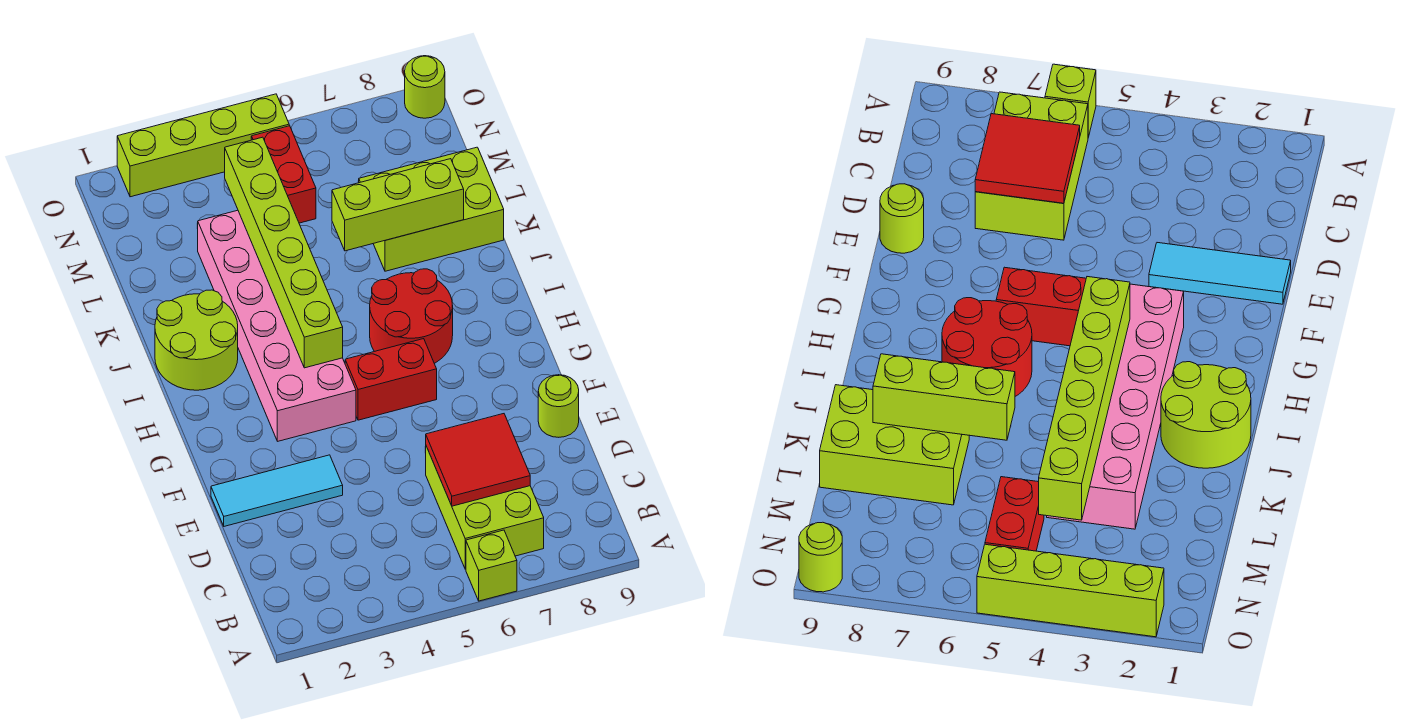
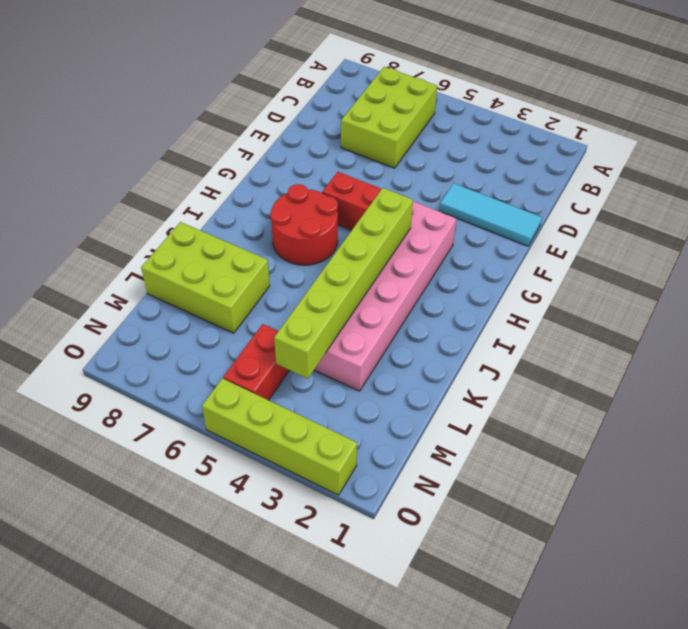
none -> lime 1x1 brick [466,530,517,601]
none -> lime 1x1 round brick [538,375,579,437]
none -> lime 2x2 round brick [155,290,238,390]

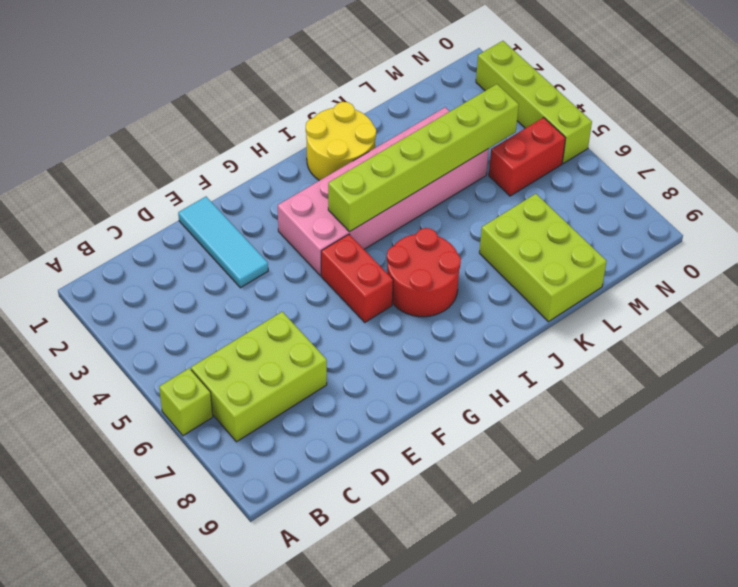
yellow 2x2 round brick [306,102,376,181] -> lime 2x2 round brick [155,290,238,390]
none -> lime 1x1 round brick [538,375,579,437]
none -> lime 1x1 round brick [405,56,445,118]
none -> red 2x2 tile [426,414,530,506]

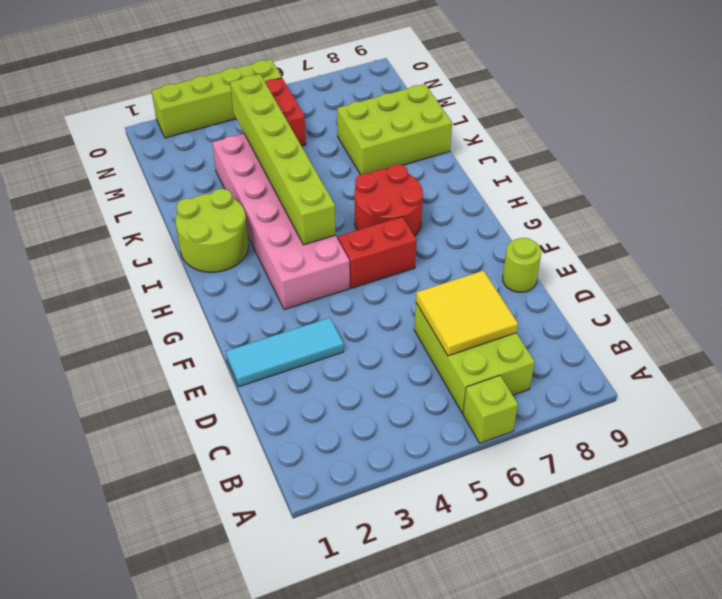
yellow 2x2 tile [416,271,518,356] -> red 2x2 tile [426,414,530,506]
none -> lime 1x1 round brick [405,56,445,118]
none -> lime 1x3 brick [332,159,464,251]

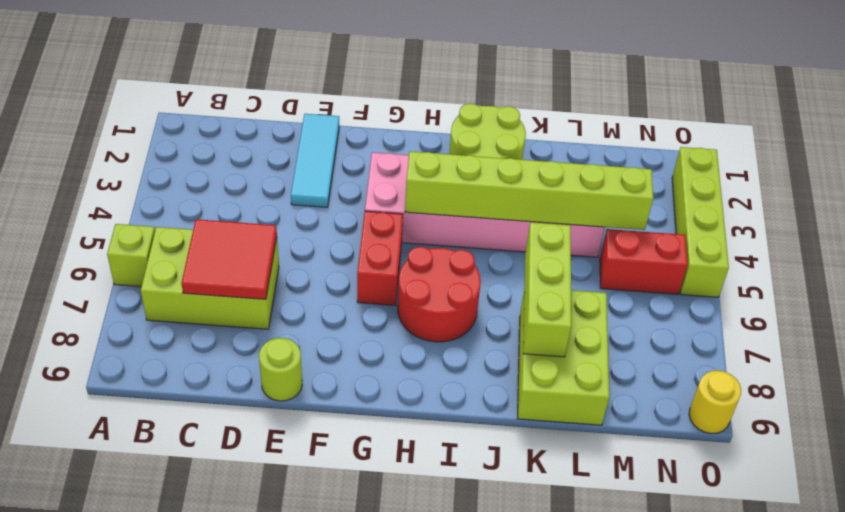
yellow 1x1 round brick [689,371,741,434] -> lime 1x1 round brick [405,56,445,118]

